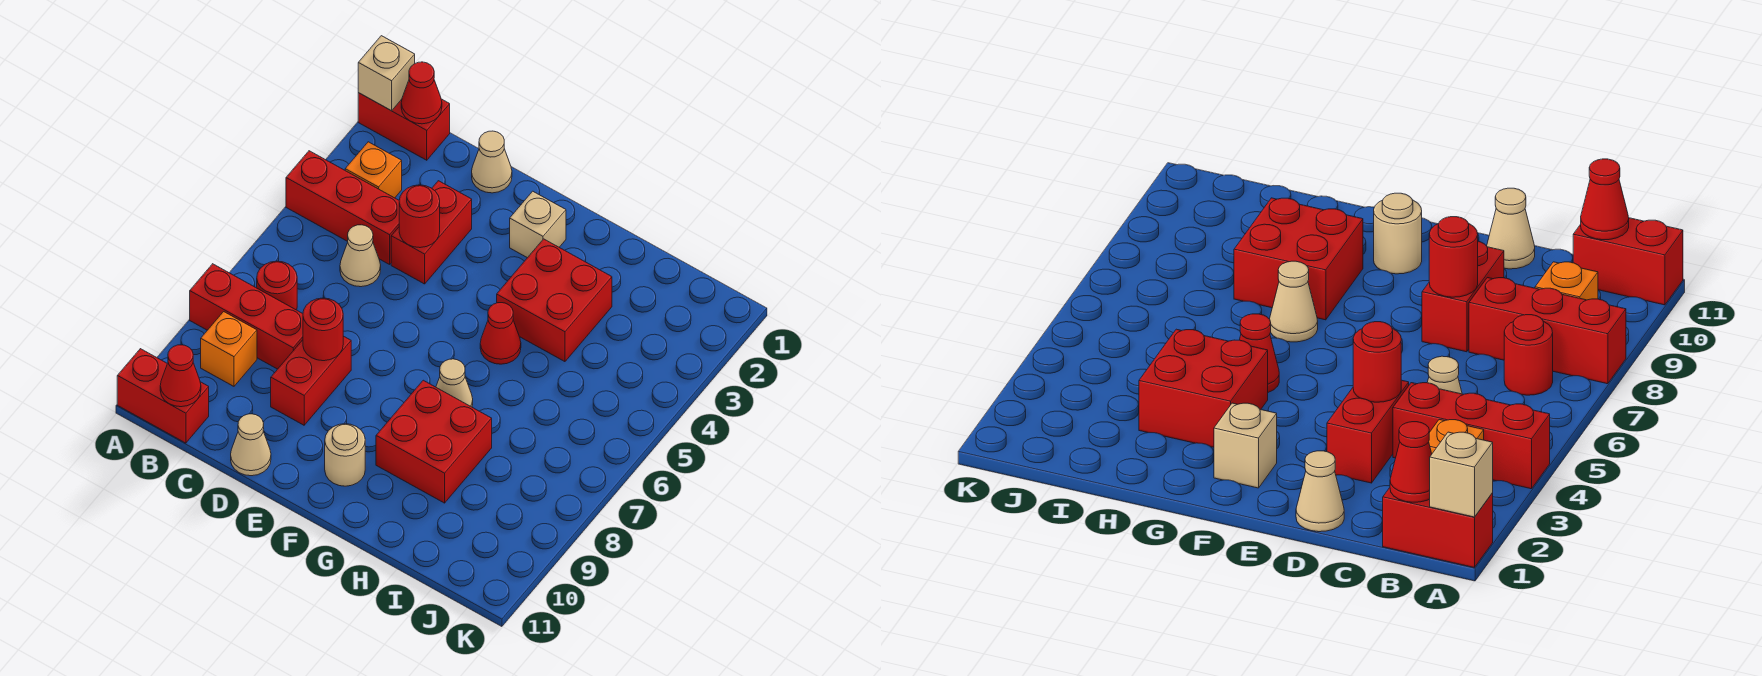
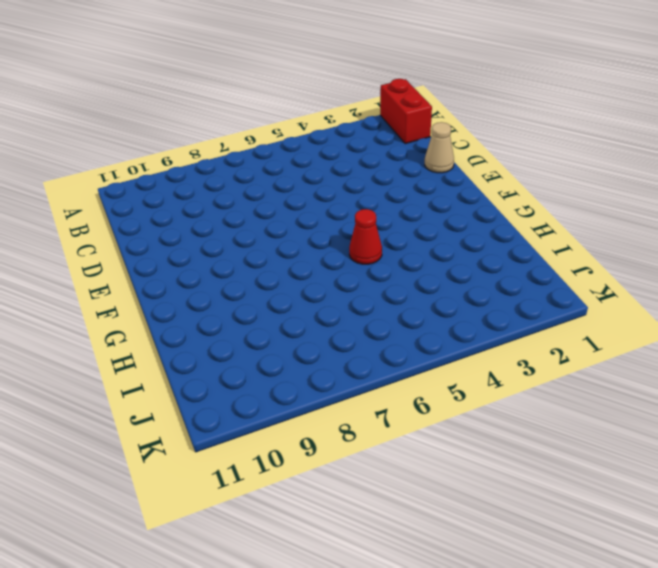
none -> red 1x3 brick [286,151,399,265]
none -> red 1x3 brick [190,264,303,369]
none -> red 1x2 brick [117,349,209,443]

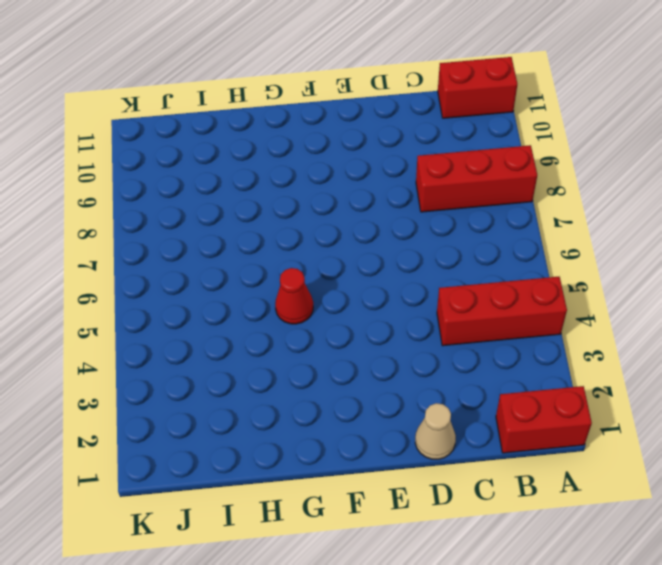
none -> orange 1x1 brick [345,142,402,198]
none -> red 1x1 round brick [257,261,297,310]
none -> orange 1x1 brick [201,312,257,386]

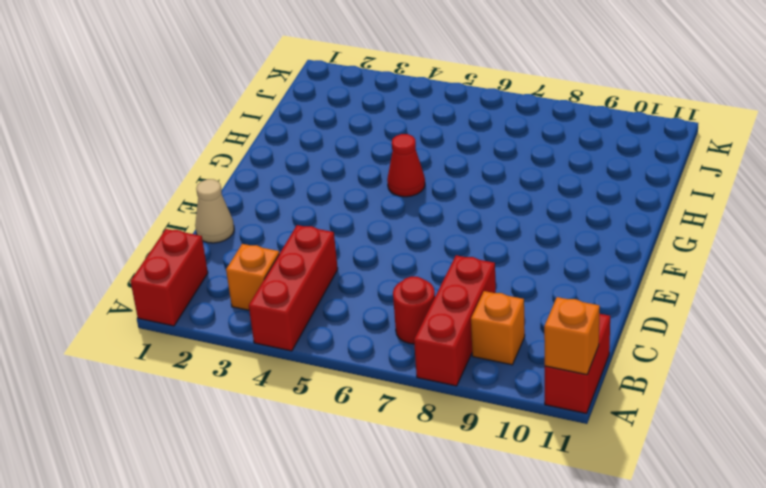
orange 1x1 brick [544,297,600,375] -> none
none -> tan 1x1 cone [340,225,381,287]
none -> red 1x2 brick [391,181,472,284]
none -> red 1x2 brick [271,336,351,425]

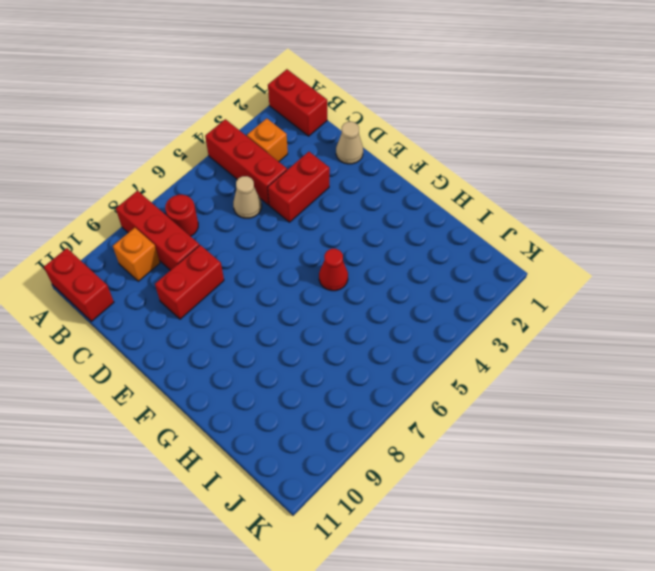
none -> tan 1x1 cone [231,414,271,476]
none -> tan 1x1 brick [510,191,566,258]
none -> tan 1x1 round brick [325,424,365,486]

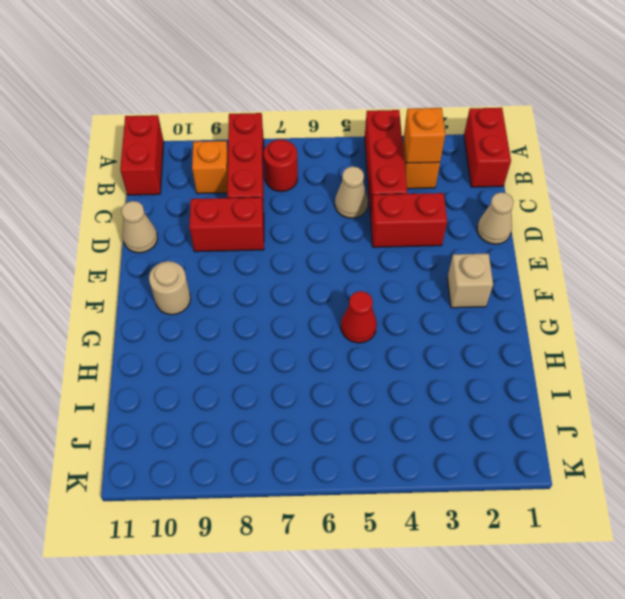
orange 1x1 brick [404,108,445,163] -> none
none -> red 2x2 brick [497,239,612,362]
none -> tan 1x1 cone [436,359,473,407]
none -> red 2x2 brick [376,380,492,503]

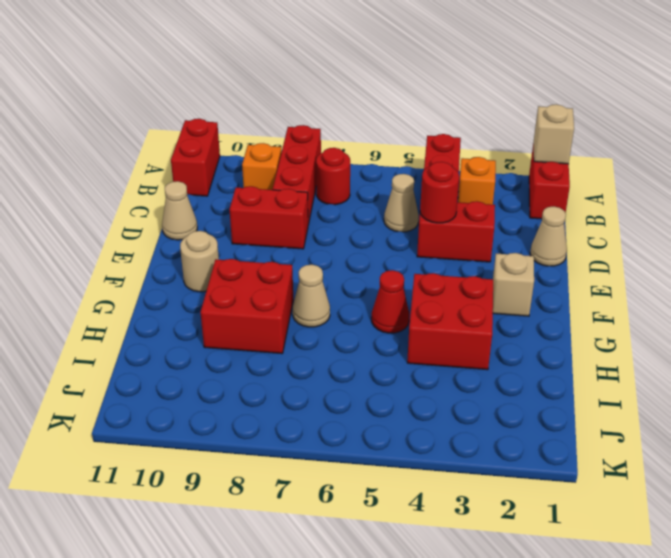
none -> red 1x1 cone [401,62,442,124]
none -> red 1x1 cone [160,345,201,407]
none -> red 1x1 round brick [303,298,343,361]

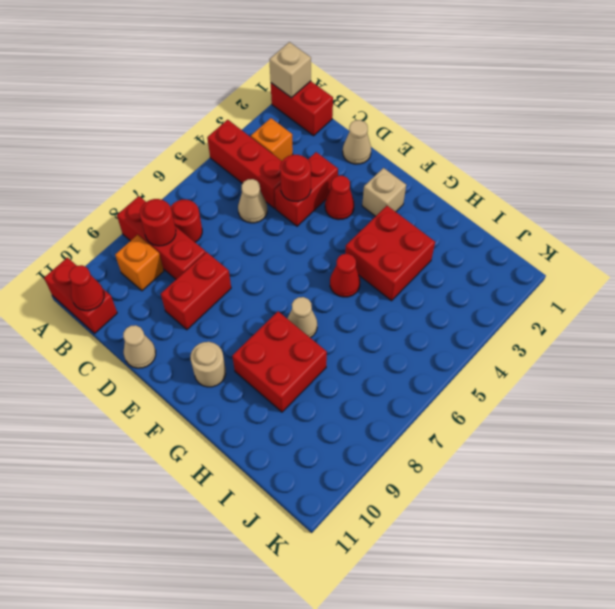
red 1x1 round brick [140,199,176,246] -> red 1x1 round brick moved to [303,298,343,361]
red 1x1 cone [325,176,354,220] -> red 1x1 cone moved to [401,62,442,124]

